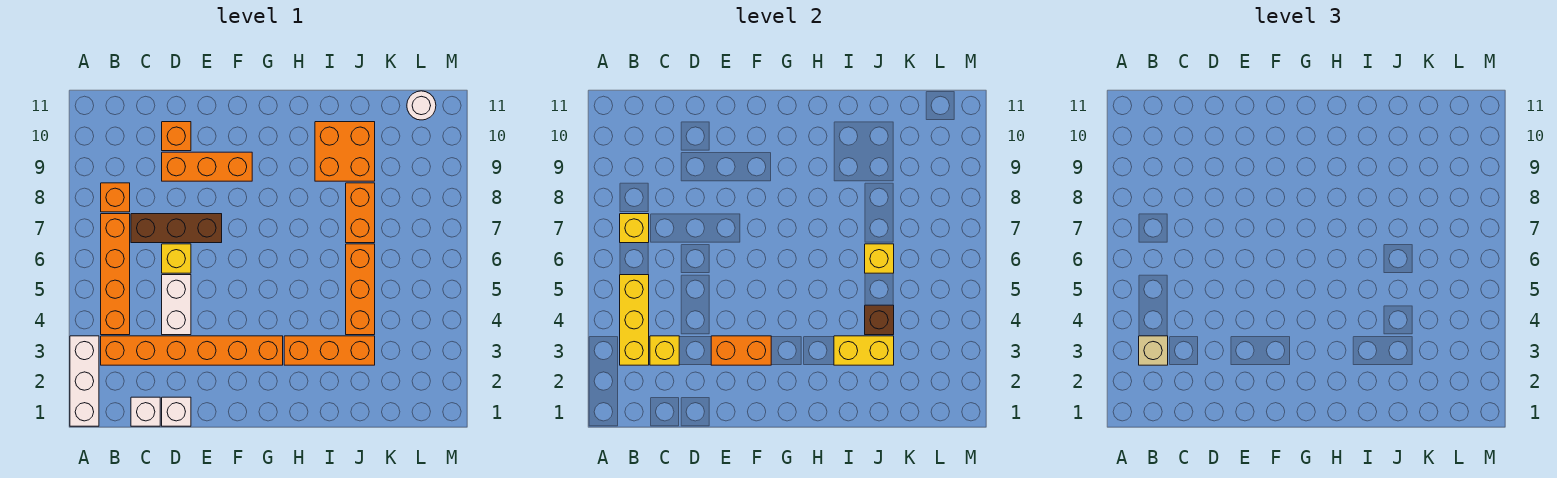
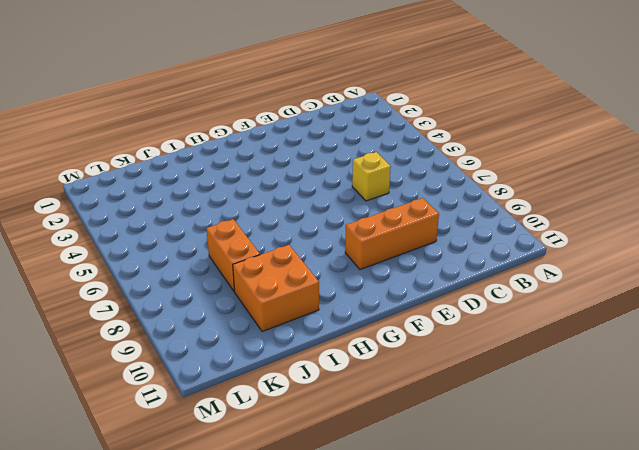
none -> white 1x3 brick [70,336,99,426]
none -> orange 1x6 brick [101,336,283,365]
none -> orange 1x4 brick [101,214,130,335]

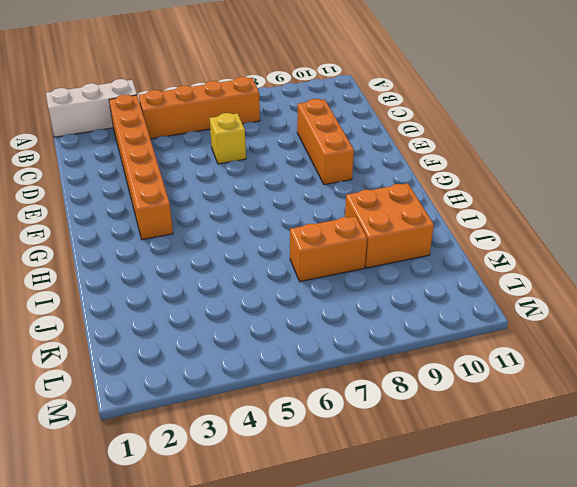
none -> orange 1x1 brick [101,183,130,212]
none -> white 1x1 brick [131,397,160,426]
none -> brown 1x3 brick [131,214,222,243]

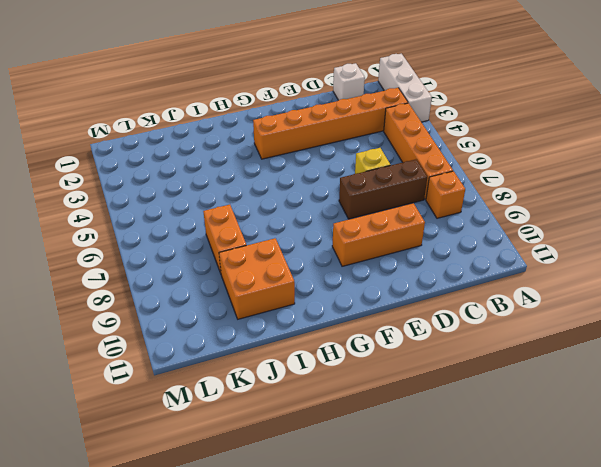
none -> white 1x1 brick [162,397,191,426]
none -> white 1x2 brick [162,275,191,335]
none -> orange 1x1 brick [162,122,191,151]

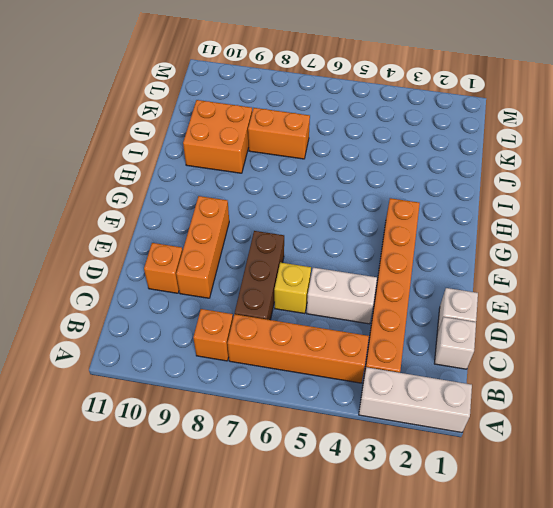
none -> orange 1x3 brick [284,336,375,365]
none -> orange 1x3 brick [346,244,375,335]
none -> white 1x1 round brick [407,91,436,120]

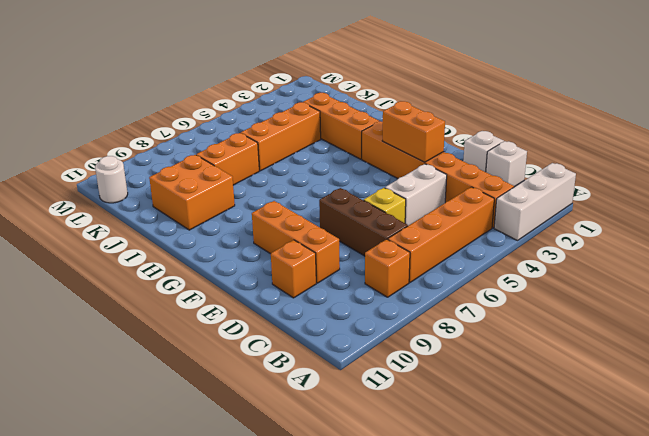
none -> yellow 1x3 brick [620,275,649,365]
none -> yellow 1x1 brick [620,214,649,243]
none -> yellow 1x1 brick [650,336,679,365]

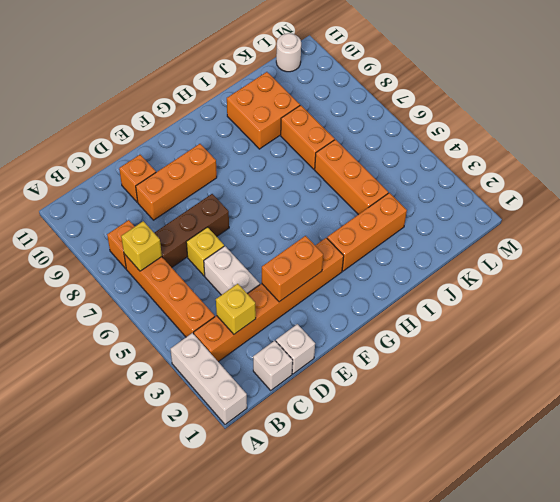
none -> yellow 1x3 brick [620,275,649,365]
none -> yellow 1x2 brick [834,336,894,365]
none -> brown 1x1 brick [865,305,894,335]

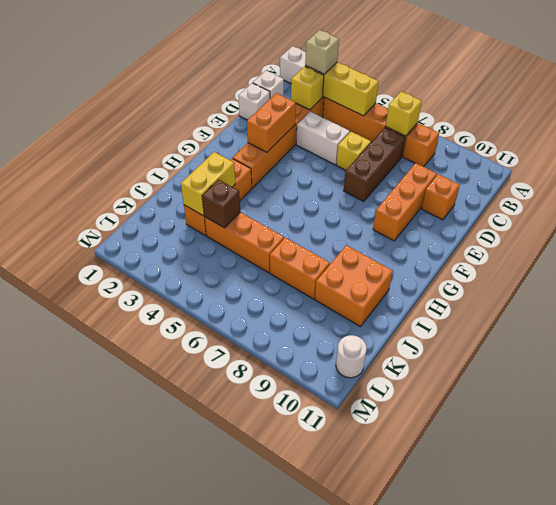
none -> yellow 1x1 brick [865,244,894,273]

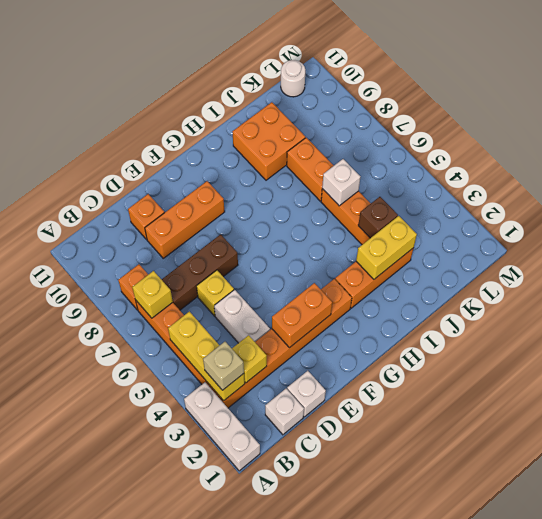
white 1x1 brick [322,159,360,206] -> yellow 1x1 brick [865,244,894,273]

